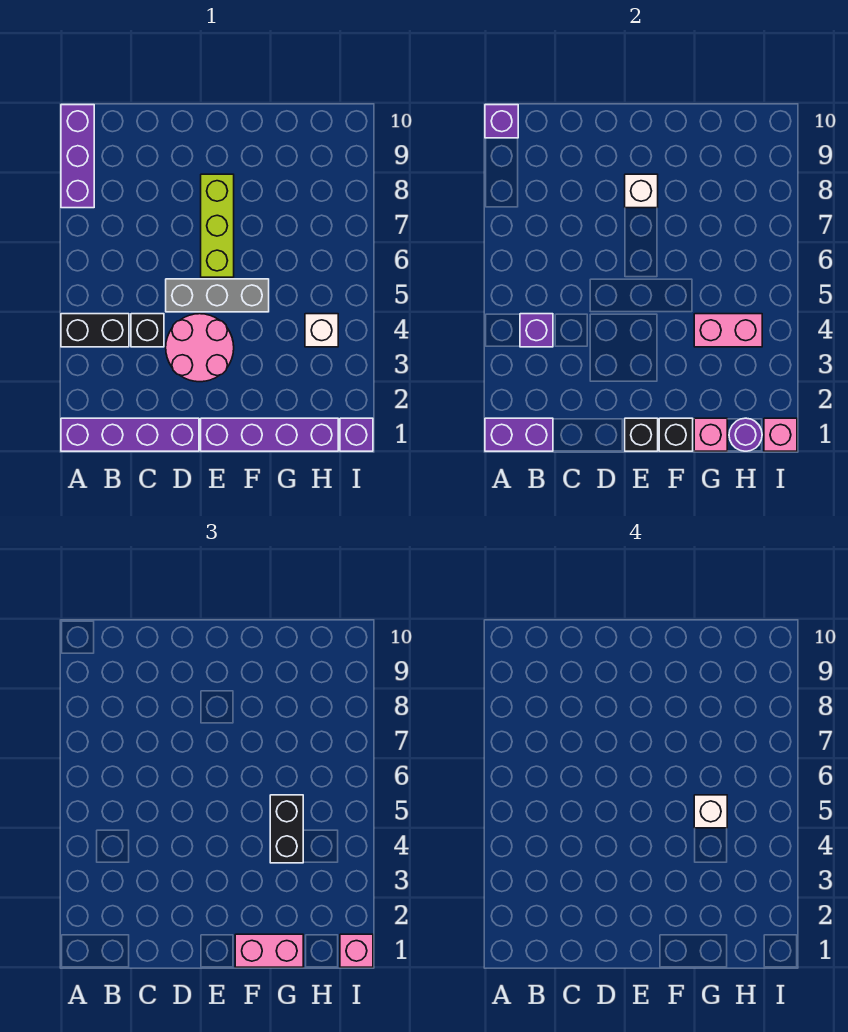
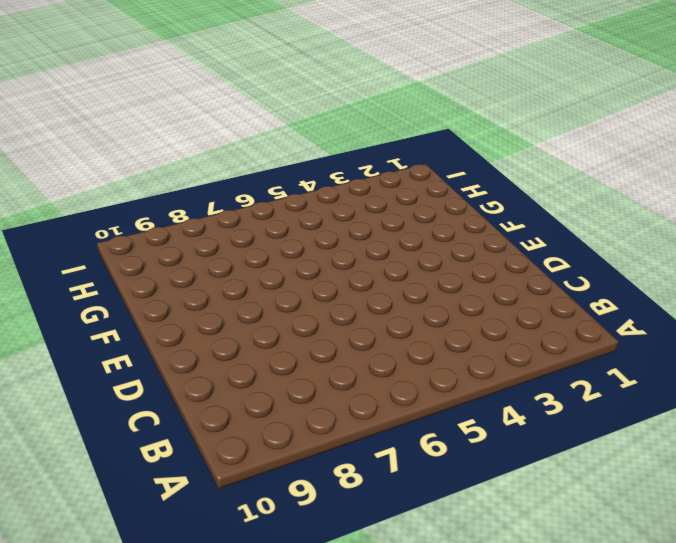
none -> purple 1x4 brick [61,418,199,451]
none -> black 1x2 brick [61,314,129,347]
none -> purple 1x3 brick [61,105,94,208]

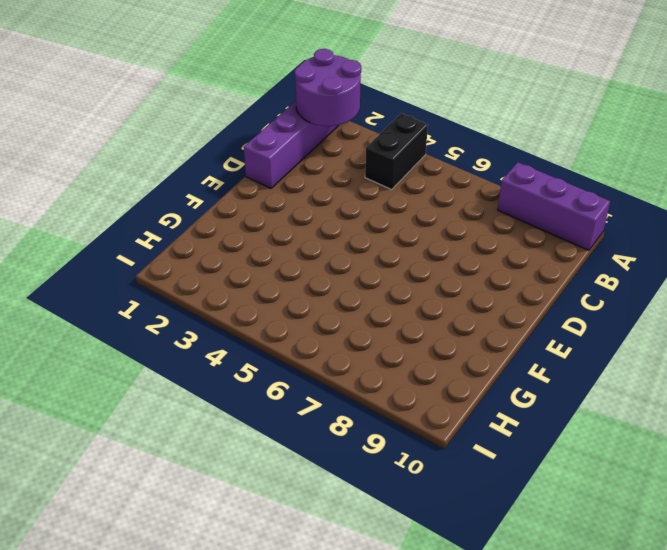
purple 2x2 round brick [295,49,361,126] -> purple 1x2 brick [485,418,553,451]
none -> black 1x1 brick [131,314,164,347]
none -> pink 2x2 round brick [166,314,234,382]
none -> grey 1x3 brick [166,279,269,312]

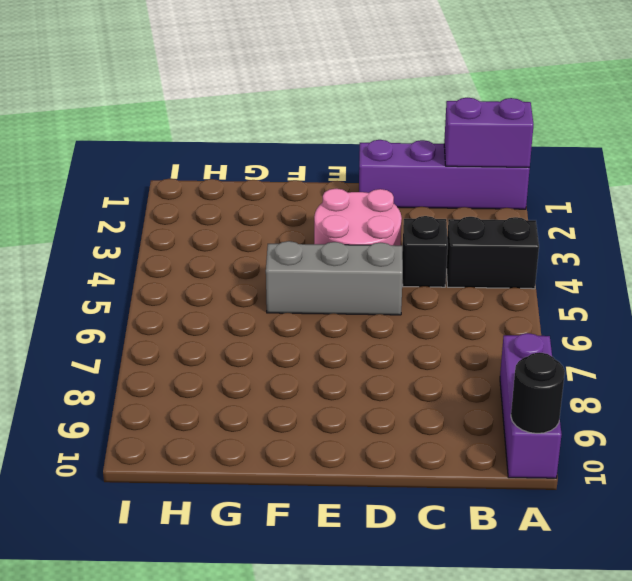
black 1x1 round brick [511,352,565,433] -> purple 1x1 brick [485,105,518,138]
none -> purple 1x4 brick [201,418,338,451]
none -> lime 1x3 brick [201,174,234,277]
none -> white 1x1 brick [305,314,338,347]

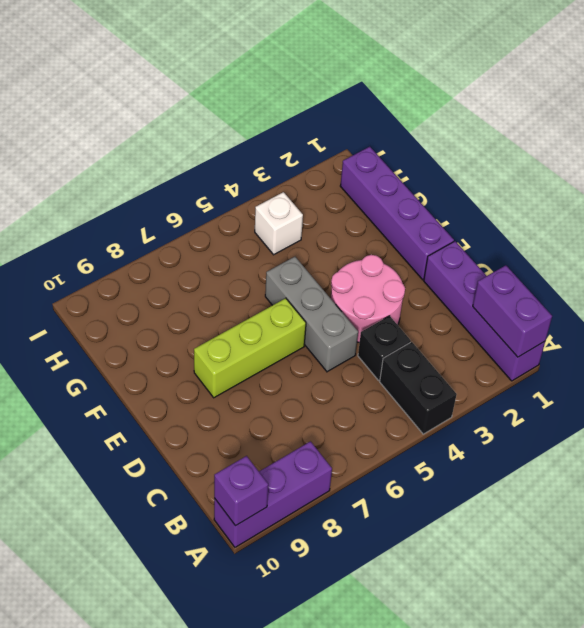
none -> purple 1x1 brick [340,418,373,451]
none -> purple 1x1 brick [520,314,553,347]
none -> black 1x1 brick [625,418,658,451]

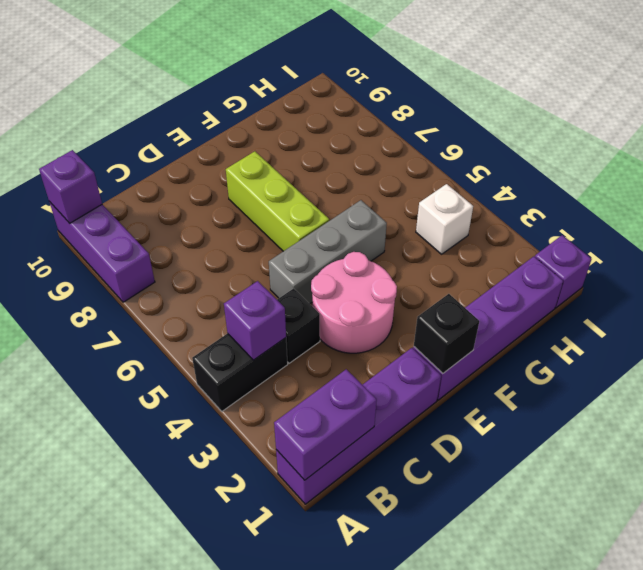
none -> white 1x1 brick [625,174,658,208]
none -> black 1x1 brick [659,418,693,451]
none -> pink 1x1 brick [694,418,727,451]

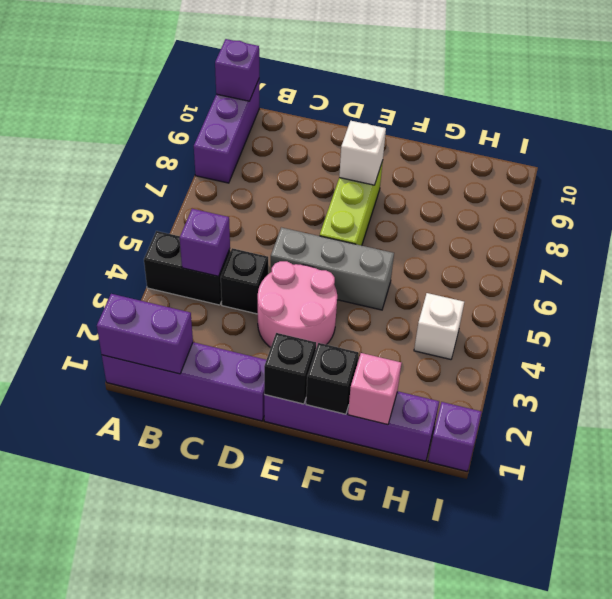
none -> pink 1x2 brick [694,314,762,347]
none -> purple 1x1 round brick [729,418,762,451]
none -> pink 1x1 brick [764,418,797,451]

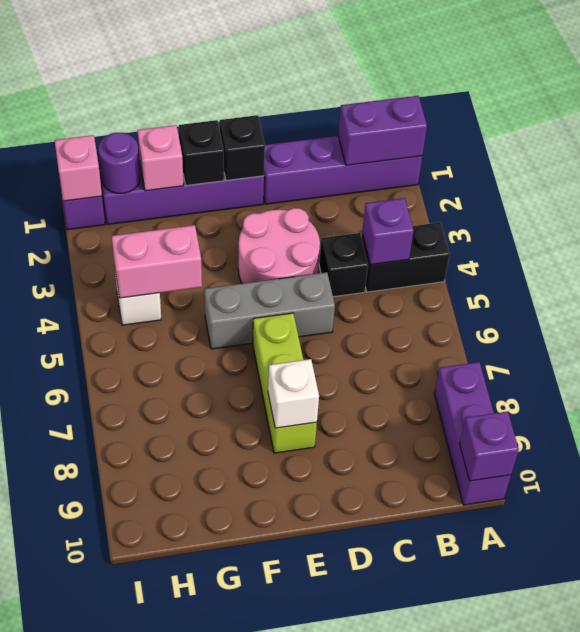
none -> pink 1x2 brick [235,934,303,967]
none -> black 1x2 brick [270,795,303,863]
none -> pink 1x1 brick [340,934,373,967]

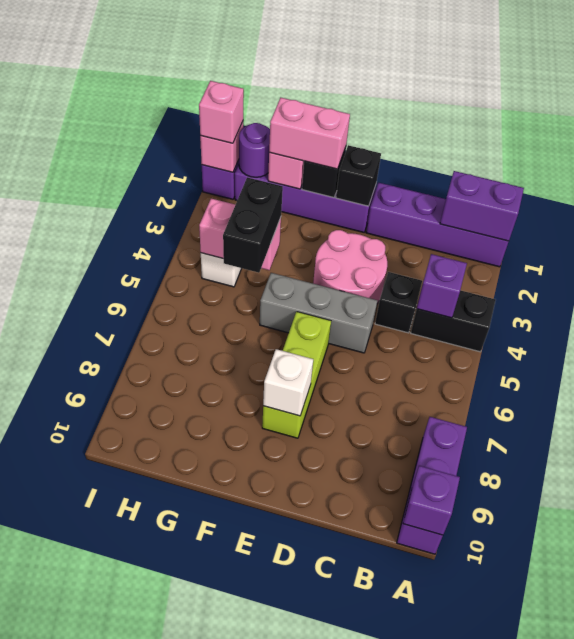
none -> white 1x1 brick [694,795,727,828]

